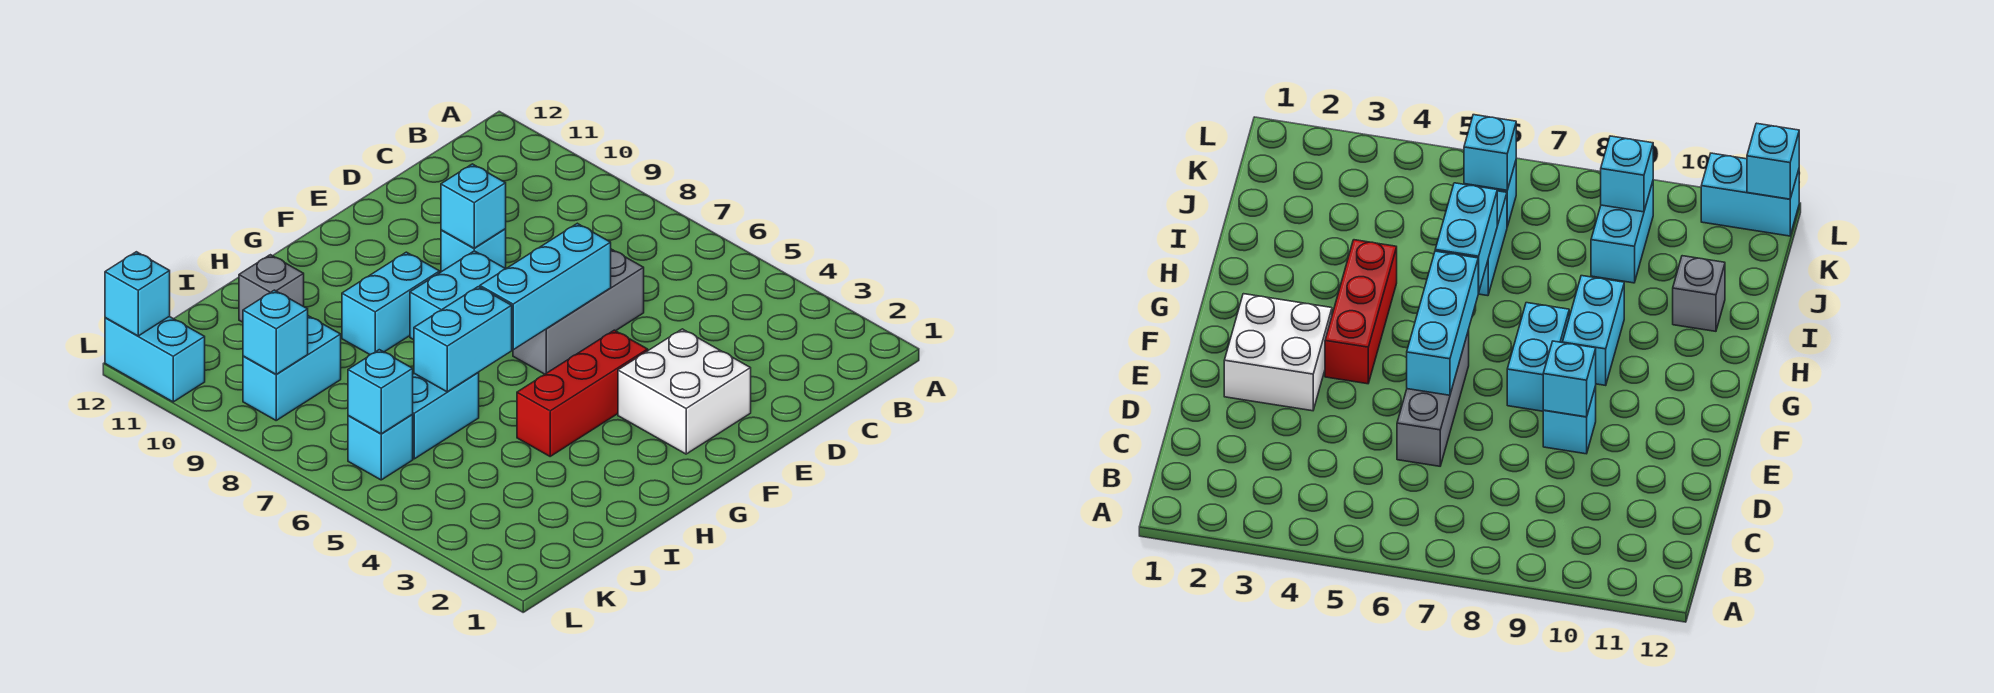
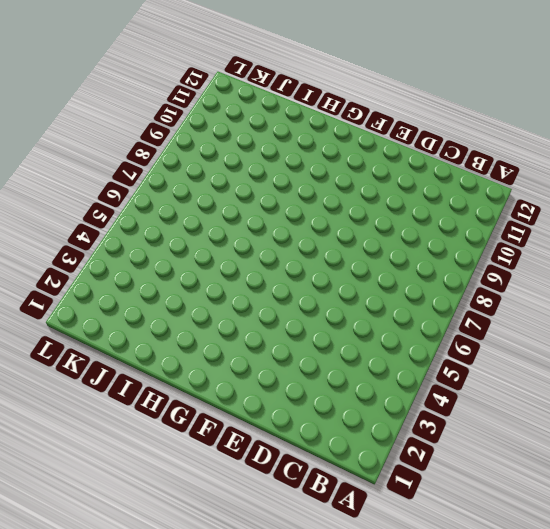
none -> grey 1x3 brick [513,249,644,374]
none -> white 2x2 brick [618,329,751,454]
none -> cyan 1x1 brick [441,229,506,272]

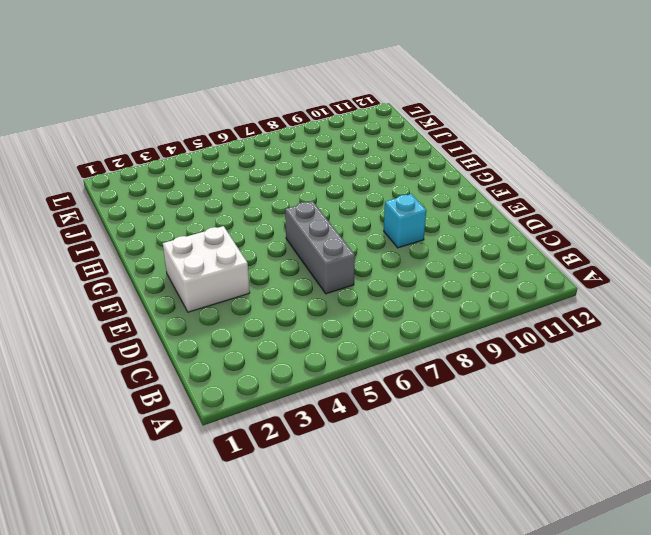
none -> red 1x3 brick [517,330,648,456]
none -> cyan 1x2 brick [410,251,506,340]
none -> cyan 1x2 brick [342,252,440,355]

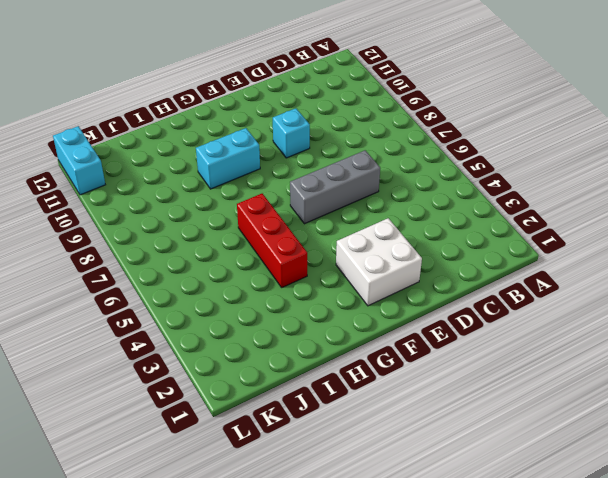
red 1x3 brick [237,193,307,287] -> red 1x3 brick turned to [517,330,648,456]
none -> cyan 1x2 brick [410,251,506,340]
none -> cyan 1x2 brick [412,373,479,459]
none -> grey 1x1 brick [239,255,304,322]

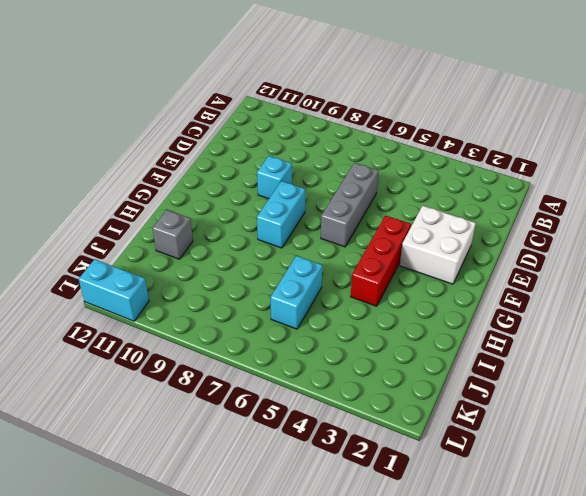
none -> cyan 1x2 brick [342,252,440,355]
none -> cyan 1x2 brick [243,316,341,420]
none -> cyan 1x1 brick [348,415,413,480]

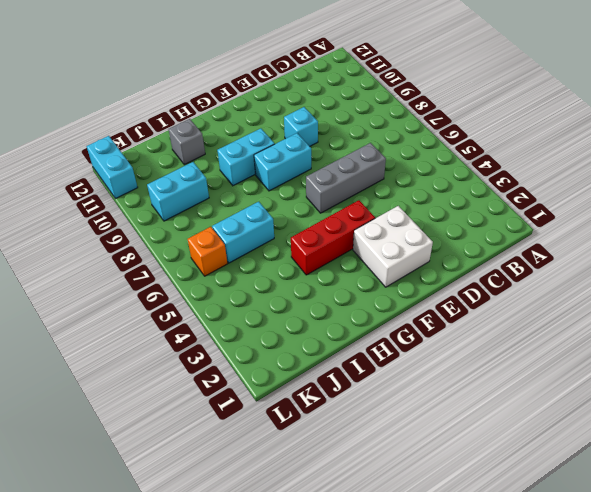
orange 1x1 brick [188,227,228,276] -> cyan 1x1 brick [348,415,413,480]
none -> cyan 1x3 brick [480,223,611,350]
none -> cyan 1x1 brick [441,164,506,248]
none -> cyan 1x2 brick [414,287,512,392]

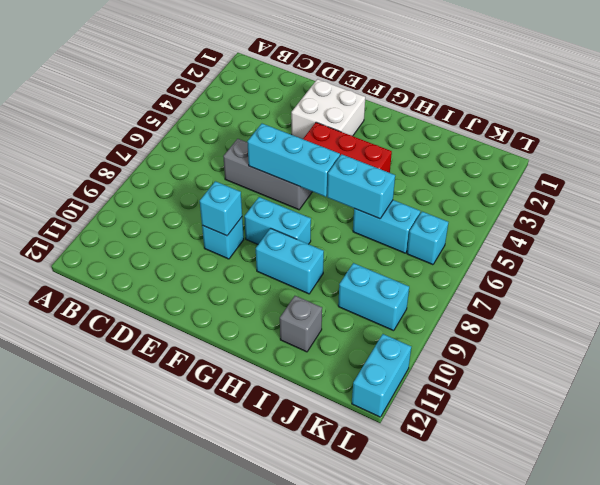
none -> cyan 1x1 brick [348,350,413,434]
none -> cyan 1x1 brick [243,290,308,374]
none -> cyan 1x1 brick [105,252,170,336]

